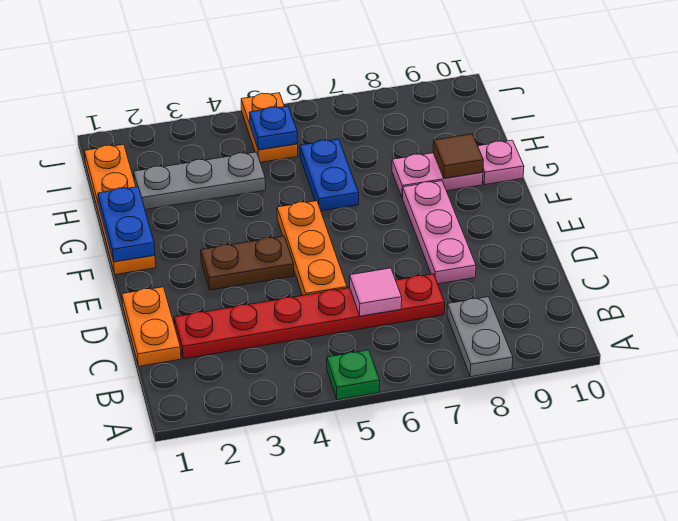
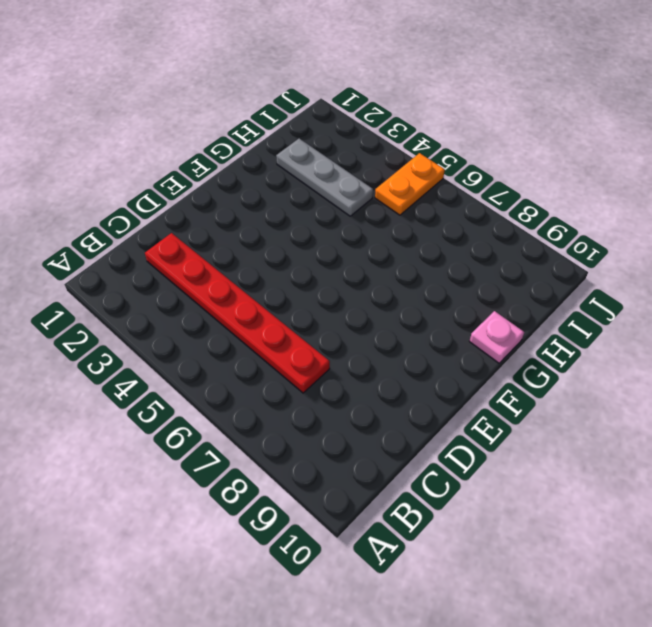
none -> green 1x1 plate [327,350,380,400]
none -> grey 1x2 plate [447,297,513,377]
none -> orange 1x2 plate [122,287,181,366]

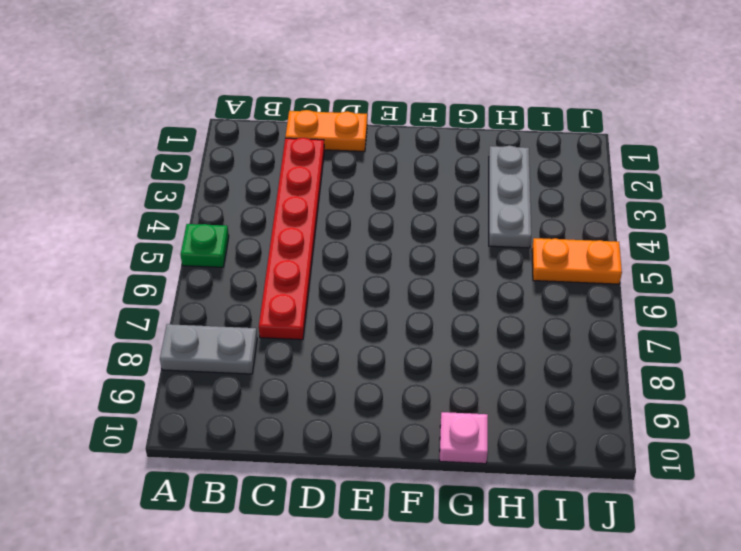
none -> orange 1x3 plate [277,201,347,296]
none -> pink 1x3 plate [403,181,476,284]
none -> brown 1x2 plate [201,236,294,290]

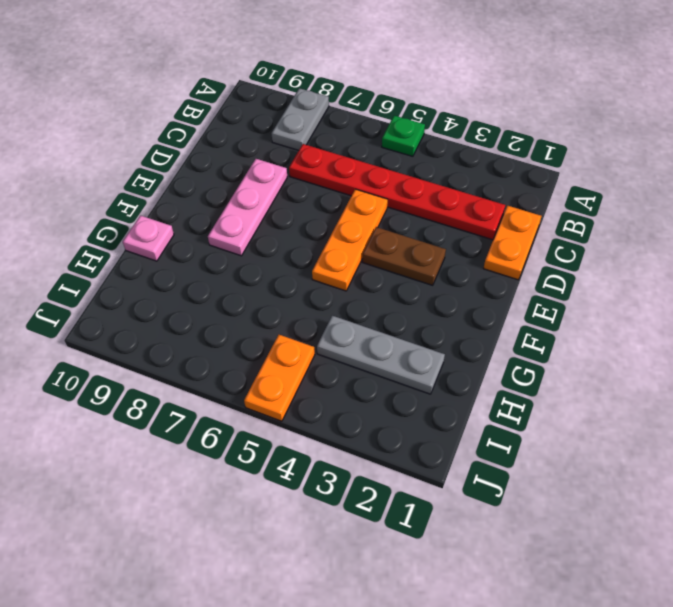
none -> orange 1x4 plate [84,144,156,275]
none -> blue 1x2 plate [300,139,359,211]
none -> pink 1x2 plate [392,153,483,198]

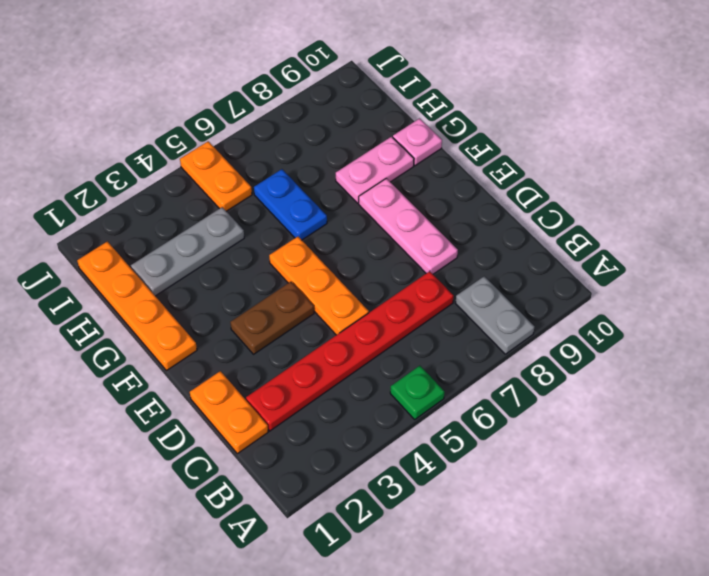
none -> pink 1x1 tile [350,268,402,316]
none -> blue 1x2 plate [98,187,155,262]
none -> brown 1x1 tile [433,134,484,178]

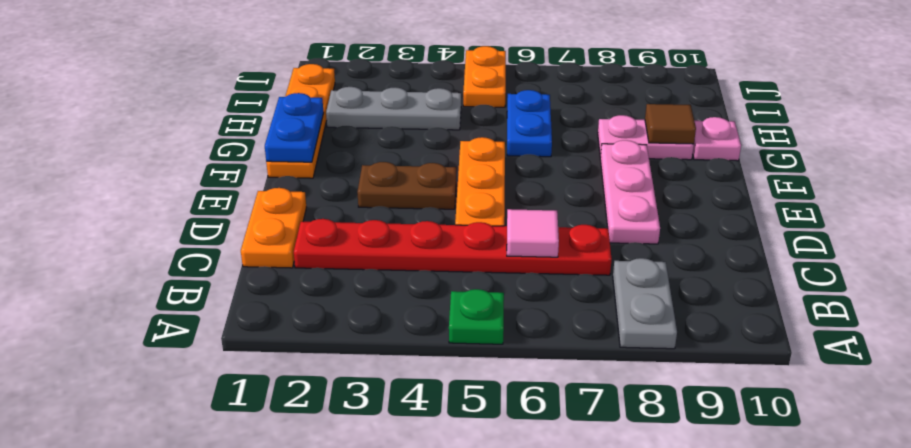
none -> blue 1x1 plate [249,106,298,150]

